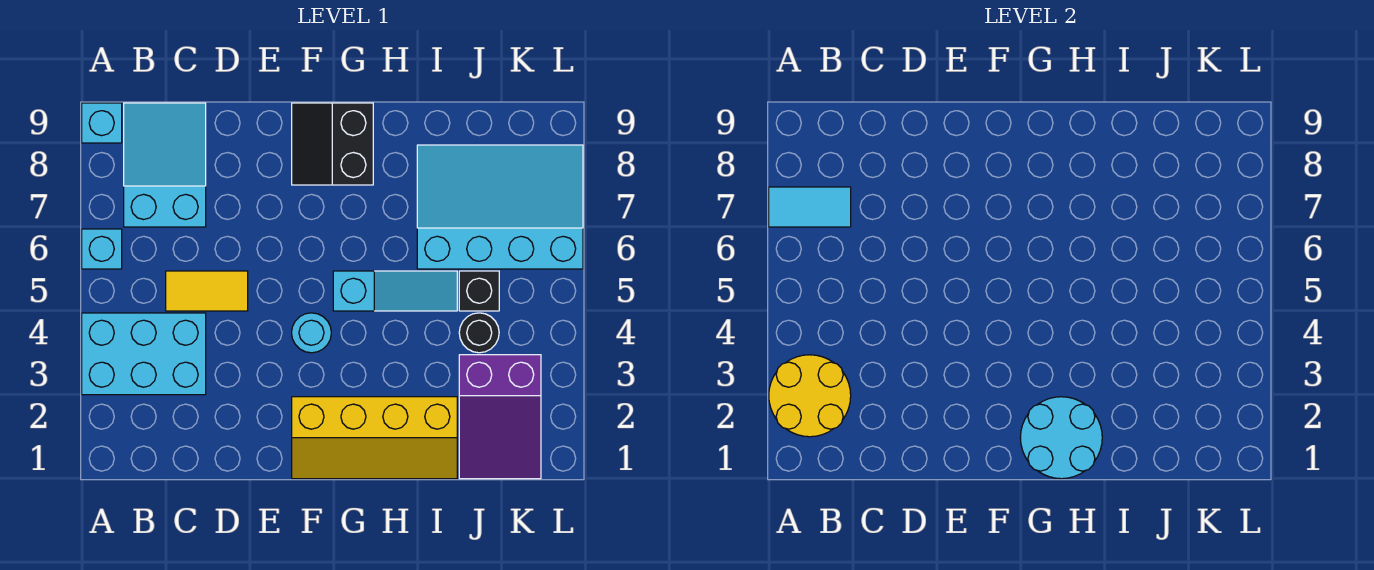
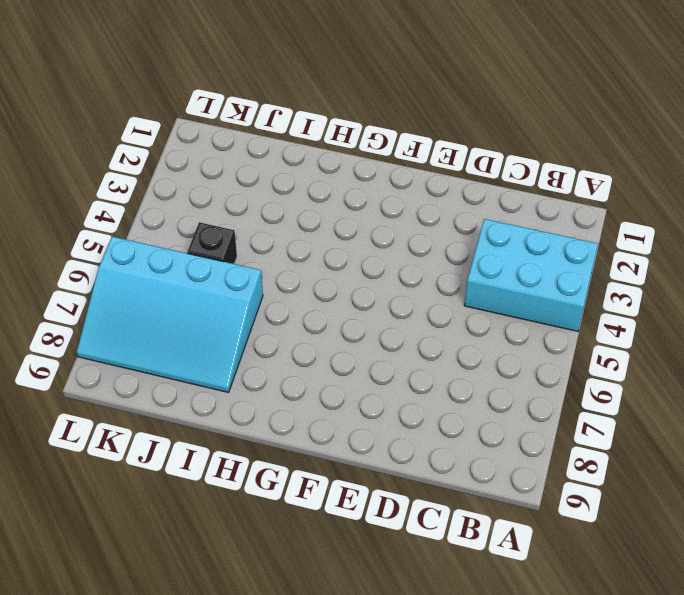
none -> cyan 1x1 brick [82,229,122,269]
none -> cyan 1x1 brick [82,103,122,143]
none -> cyan 2x3 slope [124,103,206,227]

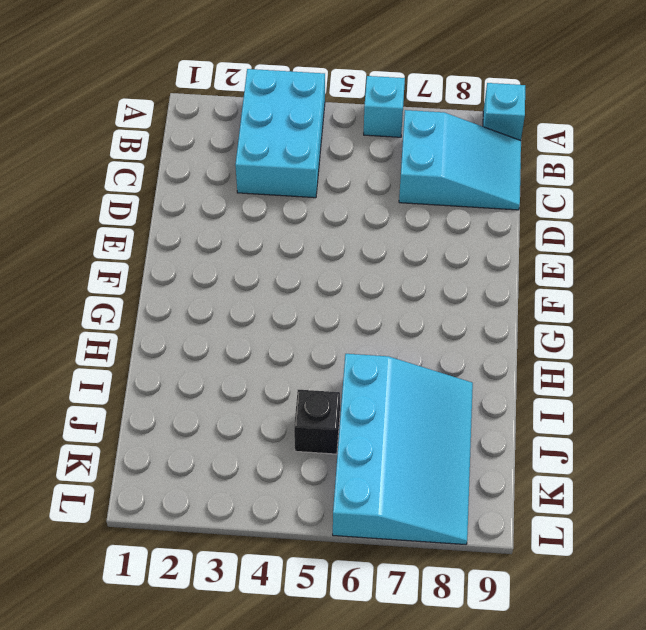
none -> yellow 1x2 tile [166,271,248,311]
none -> yellow 2x4 slope [292,397,457,479]
none -> cyan 1x1 round brick [292,313,331,353]

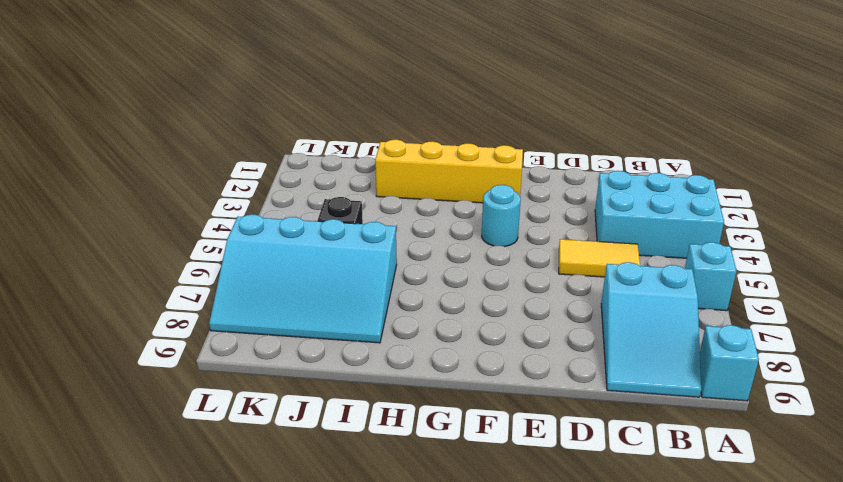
none -> black 2x2 slope [292,103,373,185]
none -> cyan 1x3 slope [333,271,457,311]
none -> purple 2x3 slope [459,355,541,479]

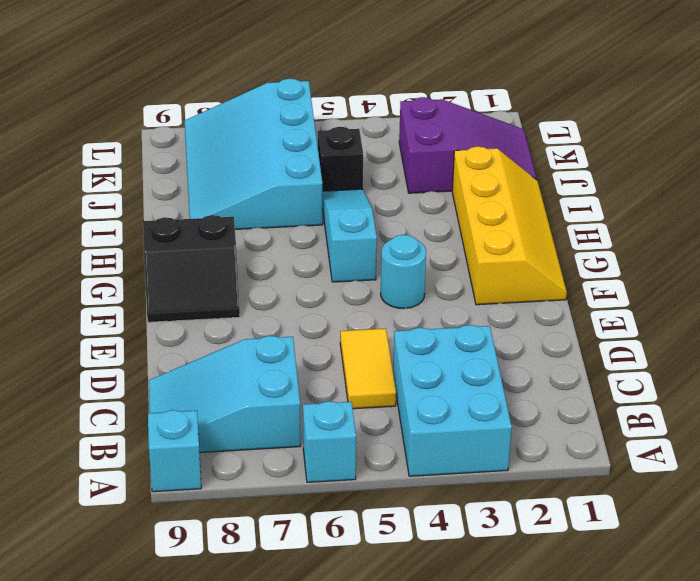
none -> black 1x1 round brick [459,313,499,353]
none -> yellow 2x2 round brick [769,355,851,437]
none -> cyan 1x2 tile [769,187,851,227]

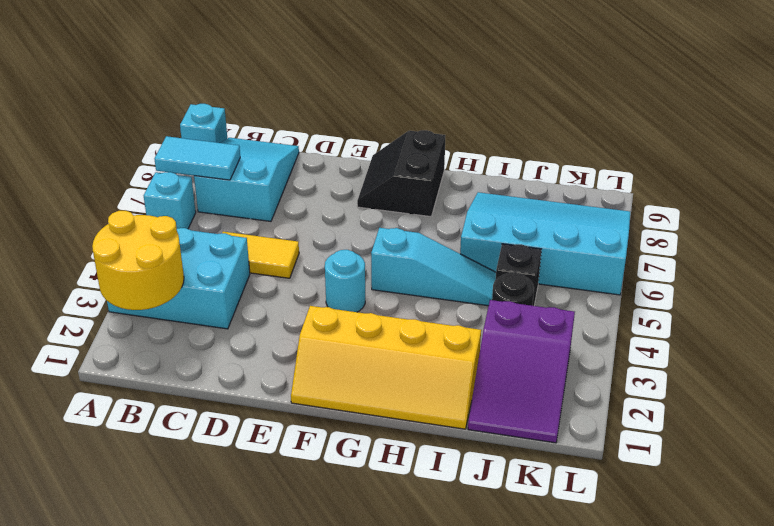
none -> cyan 2x2 round brick [1020,397,1102,479]

